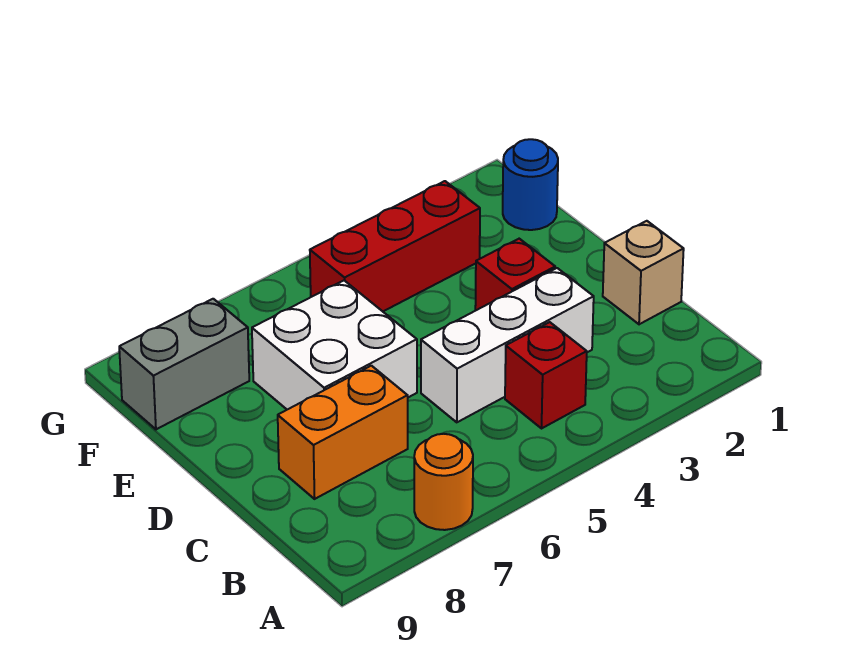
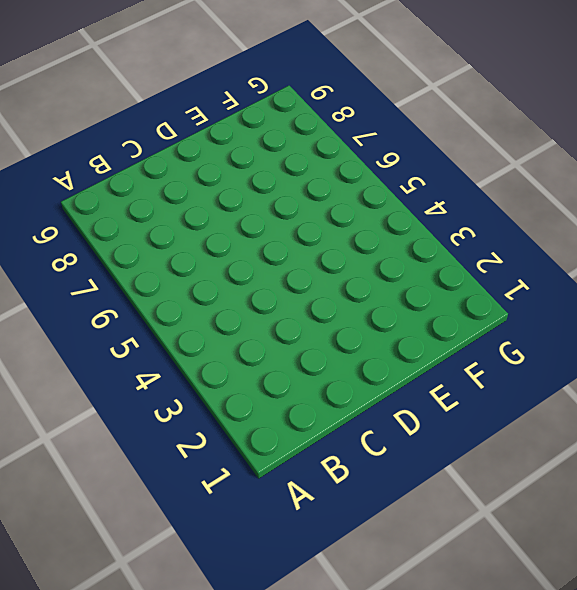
none -> orange 1x1 round brick [414,434,473,530]
none -> red 1x1 brick [505,322,587,428]

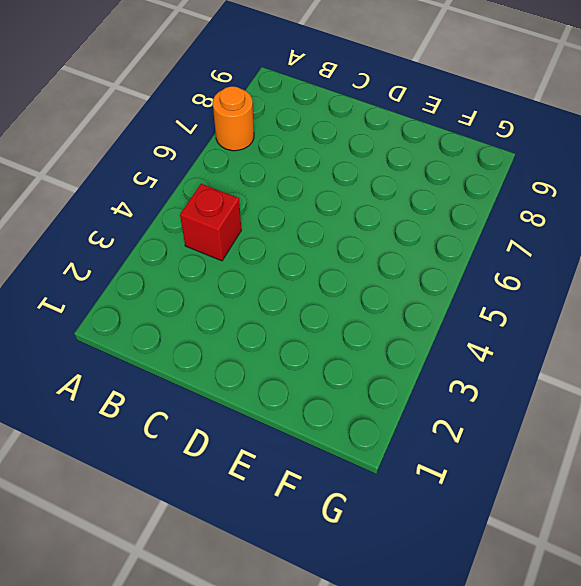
none -> tan 1x1 brick [603,221,684,324]
none -> white 1x3 brick [421,268,594,422]

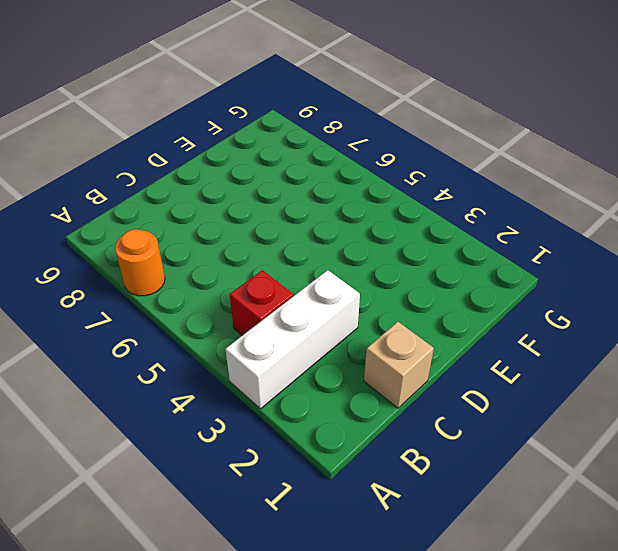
white 1x3 brick [225,270,360,409] -> white 1x3 brick turned to [421,268,594,422]
none -> orange 1x2 brick [278,366,408,499]
none -> red 1x1 brick [475,239,555,311]

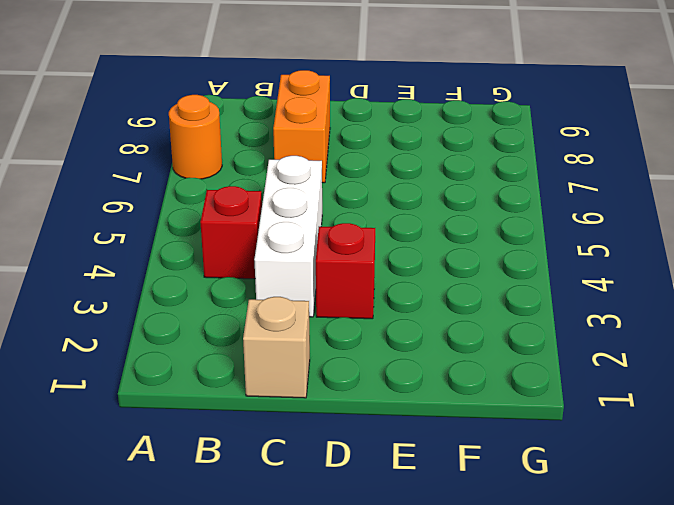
none -> white 2x2 brick [252,281,417,410]
none -> blue 1x1 round brick [503,139,558,230]

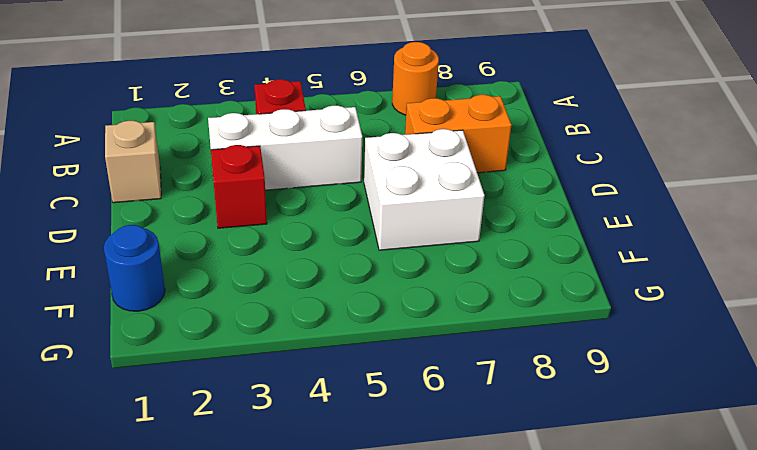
none -> red 1x3 brick [310,181,480,311]
none -> grey 1x2 brick [119,299,249,429]

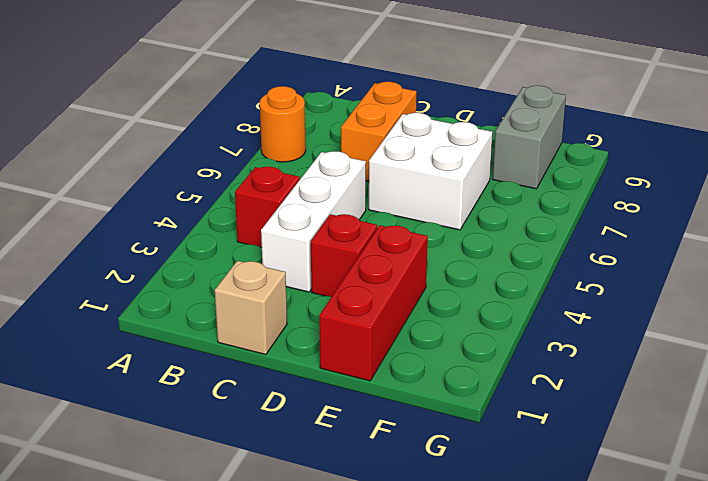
red 1x3 brick [319,225,428,381] -> red 1x3 brick moved to [310,181,480,311]
none -> blue 1x1 round brick [503,139,558,230]

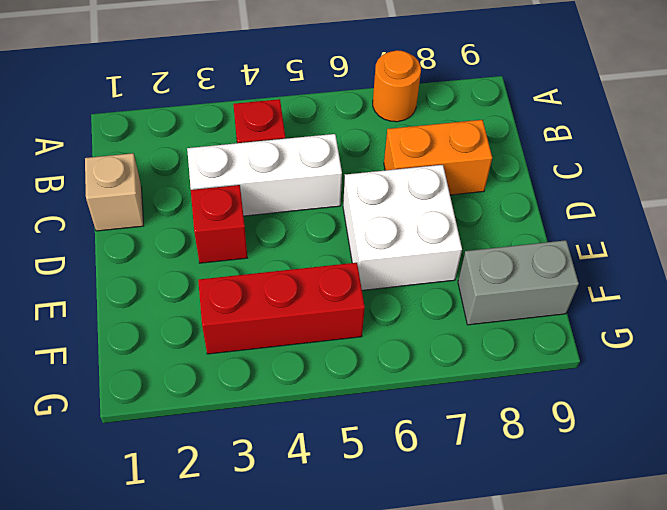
none -> blue 1x1 round brick [503,139,558,230]

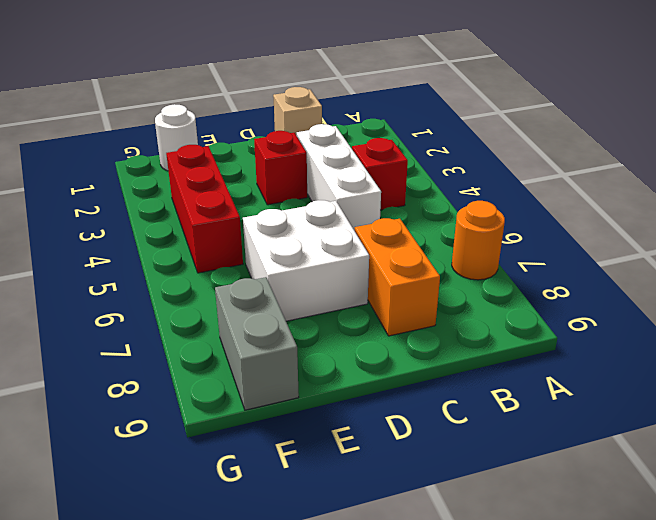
white 1x1 round brick [155,104,198,171] -> blue 1x1 round brick [503,139,558,230]

